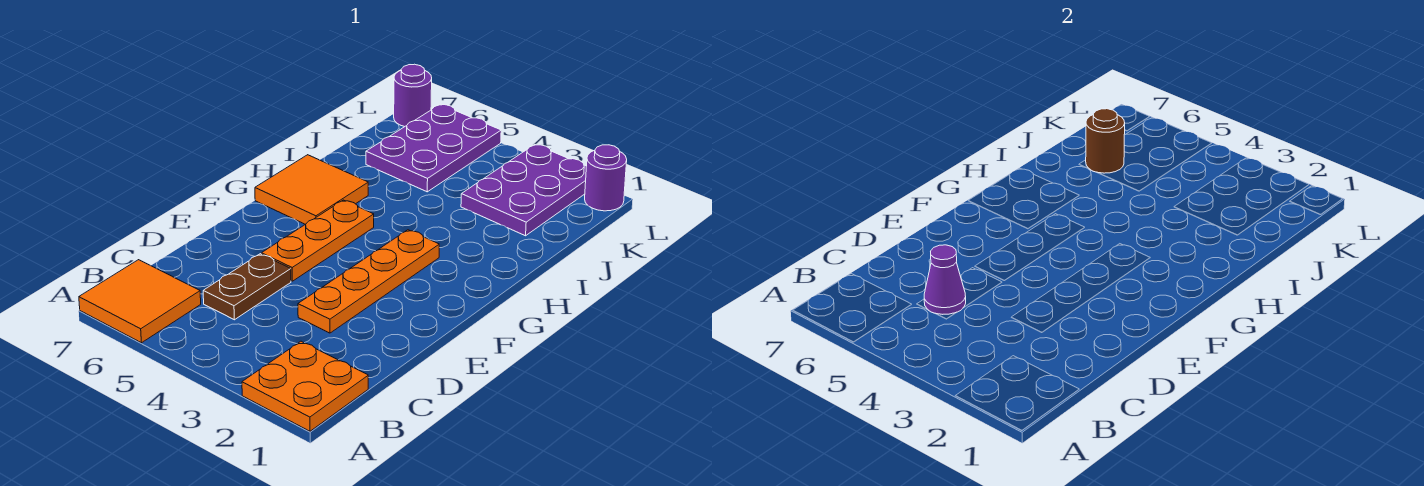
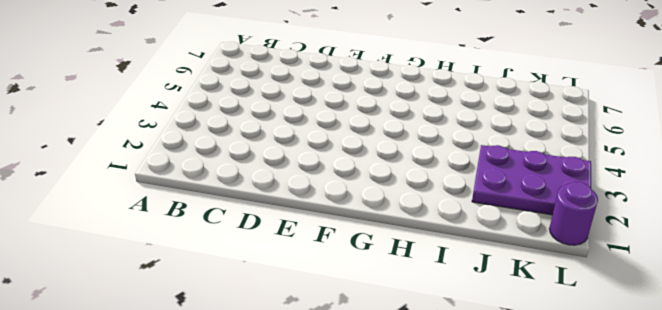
none -> orange 2x2 plate [242,341,368,431]
none -> orange 2x2 tile [79,260,201,343]
none -> brown 1x2 plate [203,254,291,320]

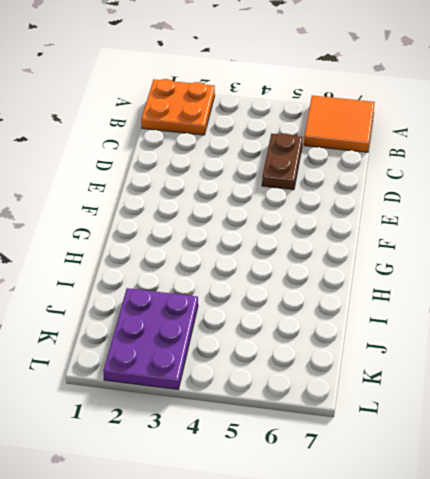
none -> orange 1x4 plate [298,230,439,333]
none -> orange 1x3 plate [262,200,374,281]
none -> orange 2x2 tile [255,155,368,224]

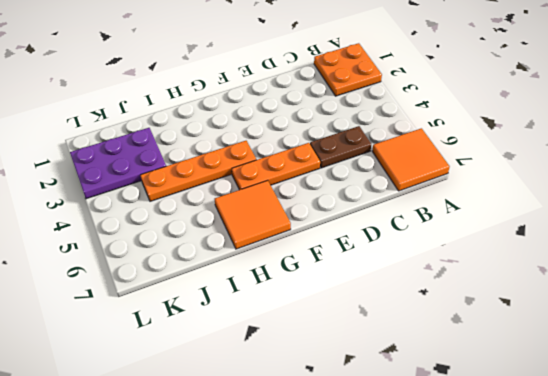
orange 1x4 plate [140,141,256,201] -> orange 1x4 plate moved to [298,230,439,333]
none -> purple 2x3 plate [366,104,501,192]
none -> purple 1x1 round brick [585,145,627,211]
none -> purple 1x1 round brick [394,64,432,127]

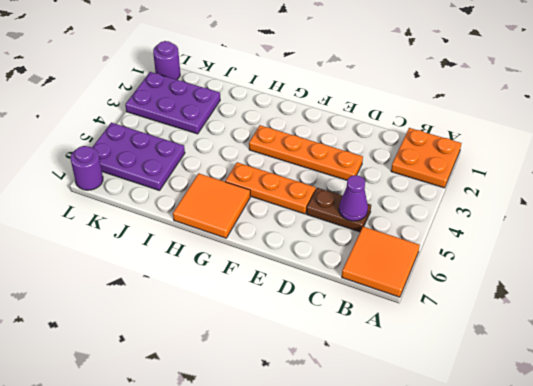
none -> brown 1x1 round brick [1086,109,1125,173]

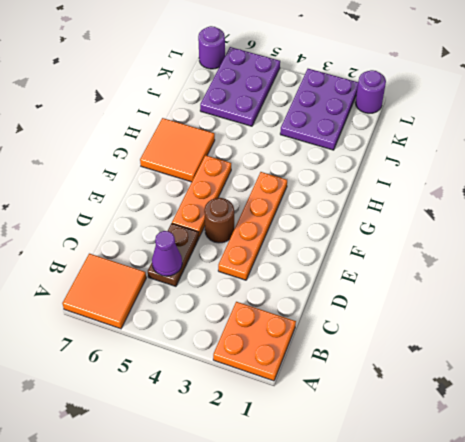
brown 1x1 round brick [204,198,234,243] -> brown 1x1 round brick moved to [1086,109,1125,173]

